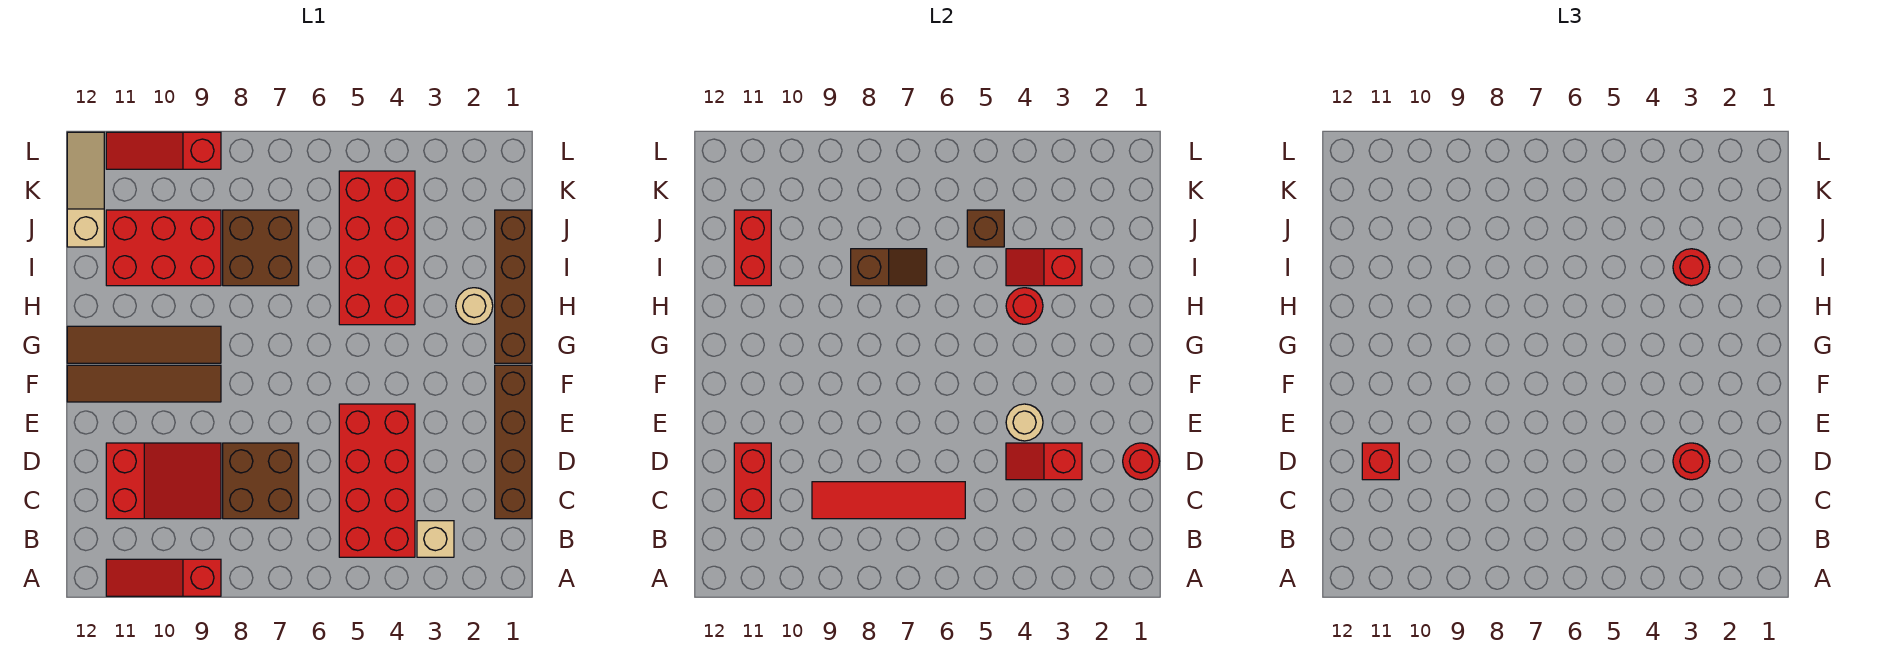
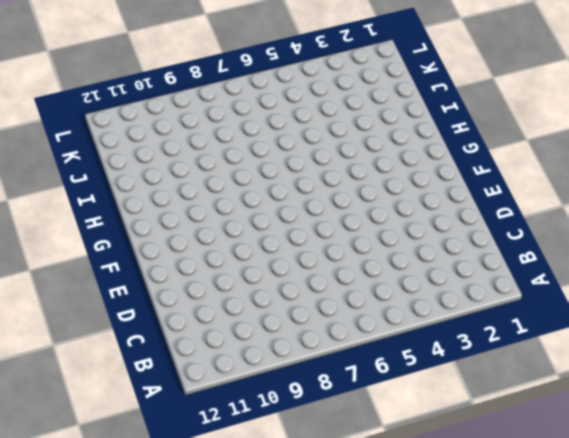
none -> red 1x3 slope [106,559,221,596]
none -> tan 1x1 brick [417,521,454,557]
none -> red 2x4 brick [339,404,415,557]

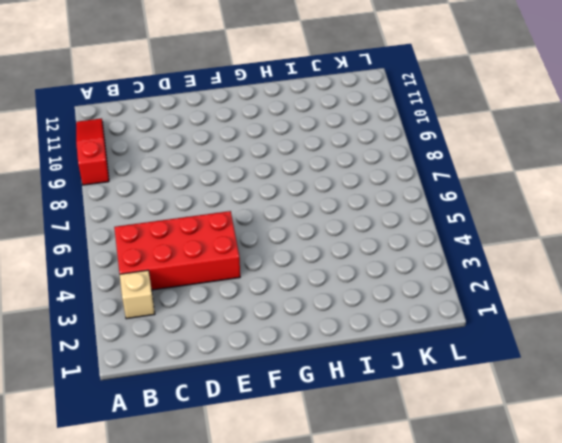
none -> brown 1x4 brick [495,365,532,519]
none -> brown 2x2 brick [223,443,299,519]
none -> red 2x3 slope [106,443,221,519]

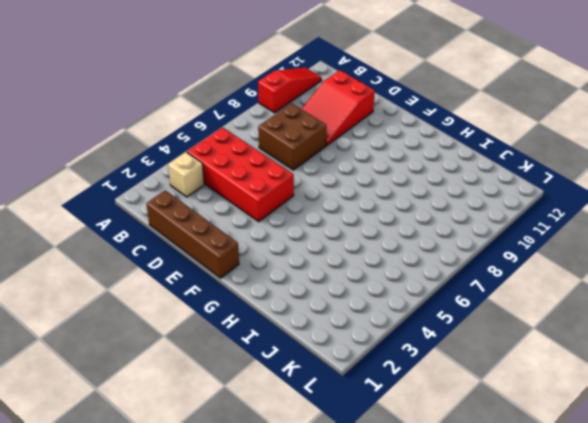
none -> brown 1x4 tile [67,365,221,402]
none -> brown 1x4 brick [495,210,532,363]
none -> brown 1x4 tile [67,326,221,363]

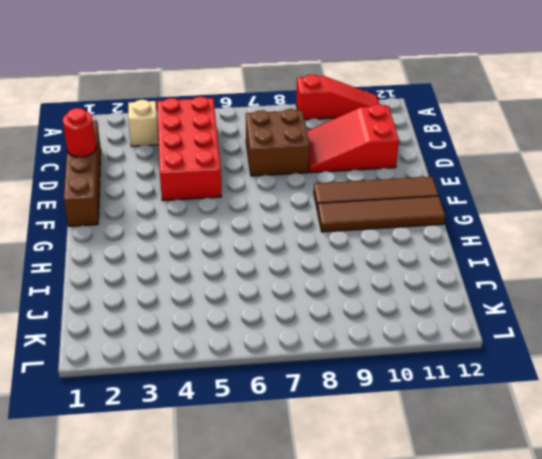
none -> brown 1x4 brick [495,210,532,363]
none -> tan 1x1 round brick [456,288,493,324]
none -> red 2x4 brick [339,171,415,325]

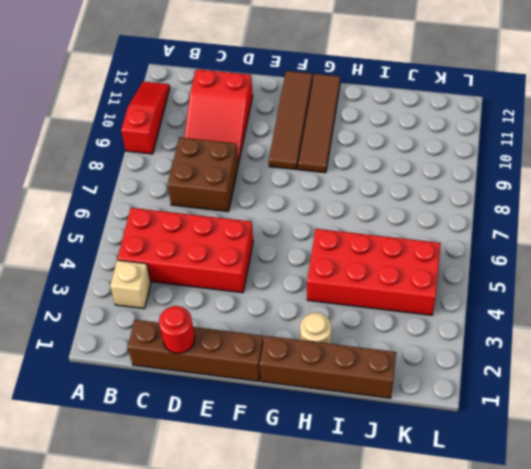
none -> brown 2x2 brick [223,210,299,286]
none -> red 2x3 brick [106,210,221,286]
none -> tan 1x3 slope [67,132,104,247]

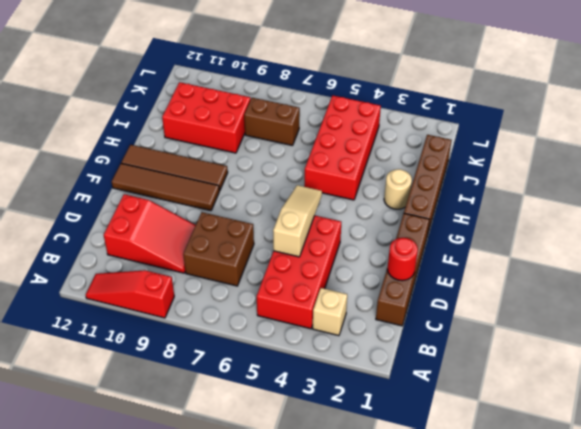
tan 1x3 slope [273,185,322,257] -> tan 1x3 slope moved to [67,132,104,247]
brown 1x2 brick [244,98,300,146] -> brown 2x2 brick [223,210,299,286]
none -> red 1x3 slope [106,132,221,169]
none -> red 1x4 tile [812,482,965,519]
none -> red 1x2 brick [734,443,771,519]

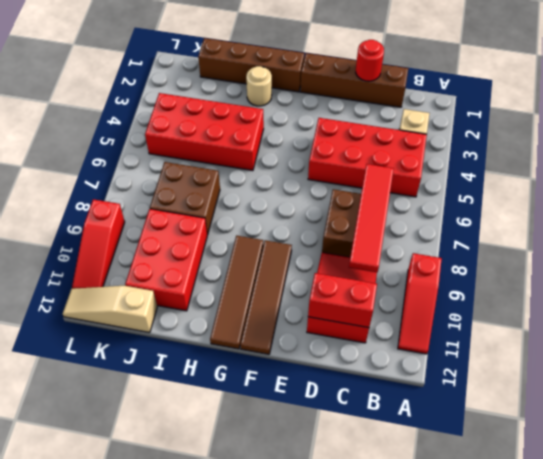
none -> red 1x2 slope [1006,443,1082,480]
none -> tan 1x1 round brick [1006,404,1043,441]
none -> red 1x1 round brick [1006,288,1043,324]

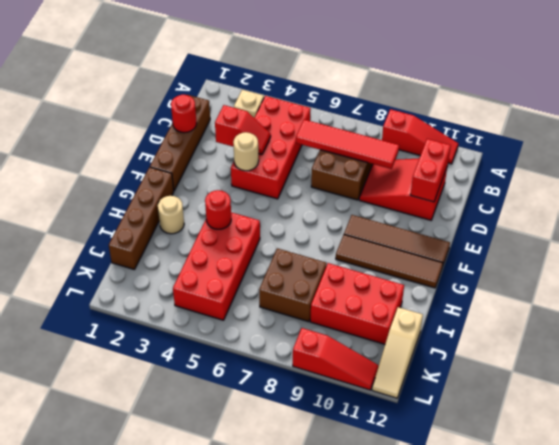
none -> red 1x2 slope [1006,249,1082,286]
none -> brown 1x2 slope [851,249,927,286]
none -> red 1x2 brick [734,210,771,286]

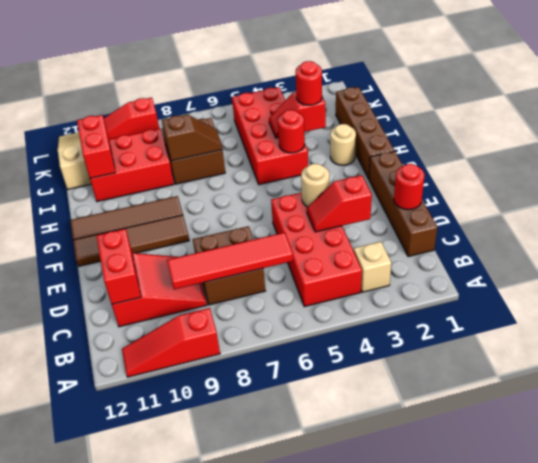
none -> brown 1x1 brick [967,210,1004,247]
none -> red 1x1 round brick [1673,443,1710,480]
none -> red 1x1 brick [1362,443,1399,480]

